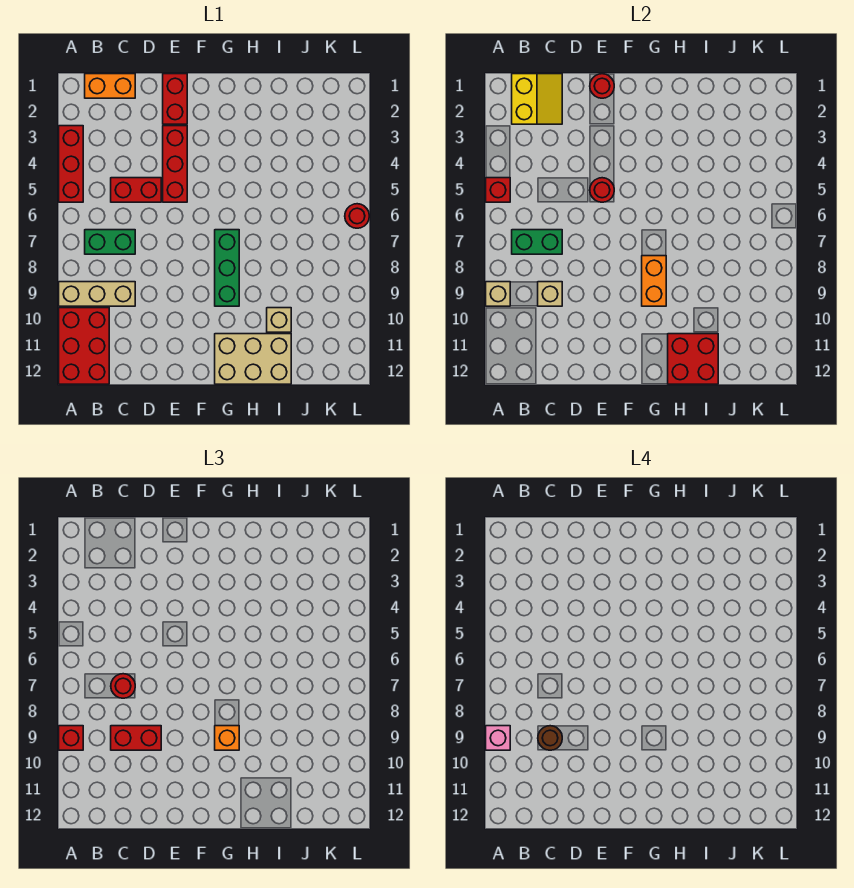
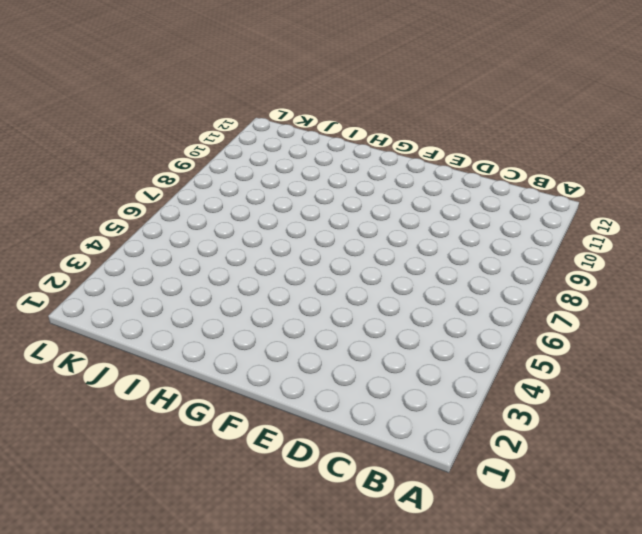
none -> red 1x3 brick [59,126,83,202]
none -> tan 1x3 brick [59,282,135,306]
none -> red 2x3 brick [59,308,109,384]

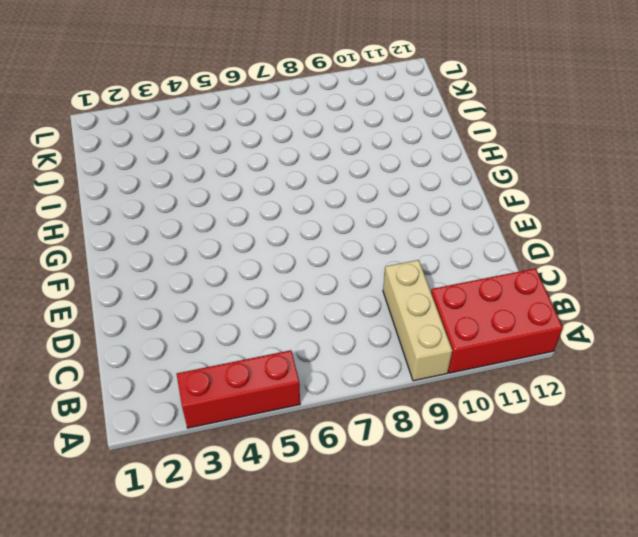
none -> orange 1x2 brick [85,74,135,98]
none -> green 1x2 brick [85,230,135,254]
none -> red 1x2 brick [111,178,161,202]

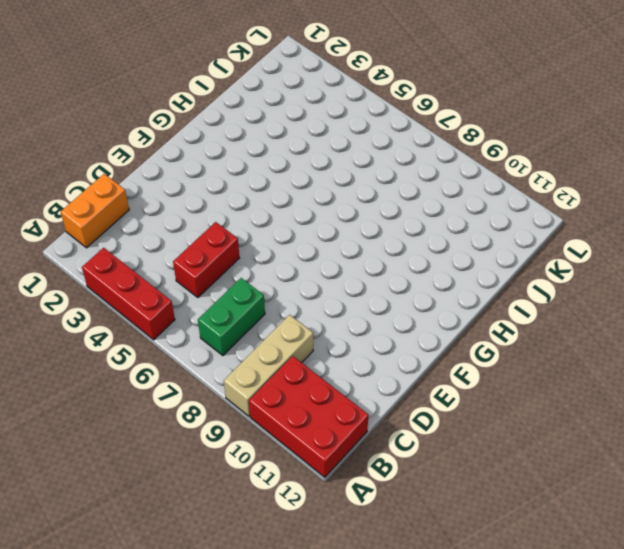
none -> red 1x2 brick [163,74,187,124]
none -> red 1x3 brick [163,126,187,202]
none -> green 1x3 brick [215,230,239,306]

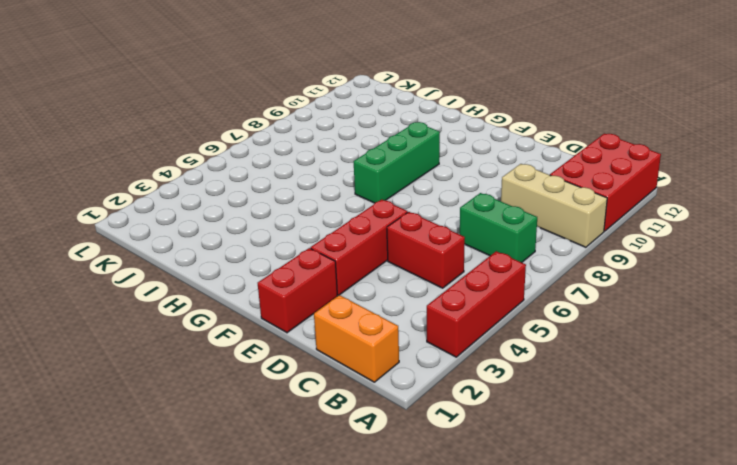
none -> tan 2x3 brick [215,334,291,384]
none -> tan 1x1 brick [267,308,291,332]
none -> red 1x1 round brick [345,204,369,228]

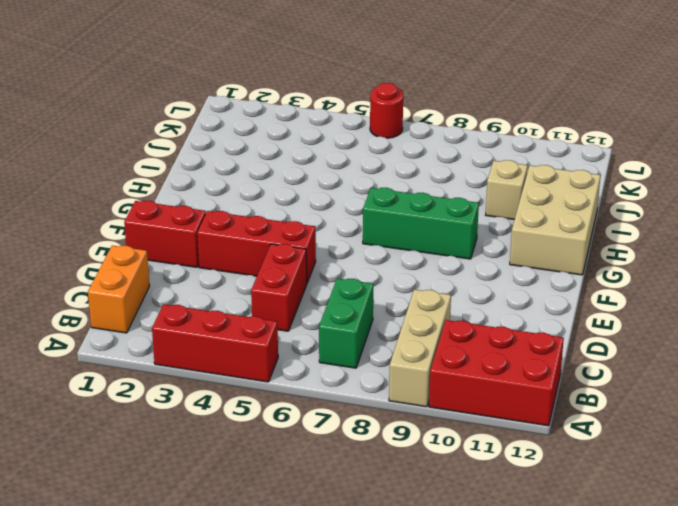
none -> red 1x1 brick [486,178,510,202]
none -> tan 1x1 brick [486,282,510,306]
none -> yellow 2x2 slope [512,74,562,124]

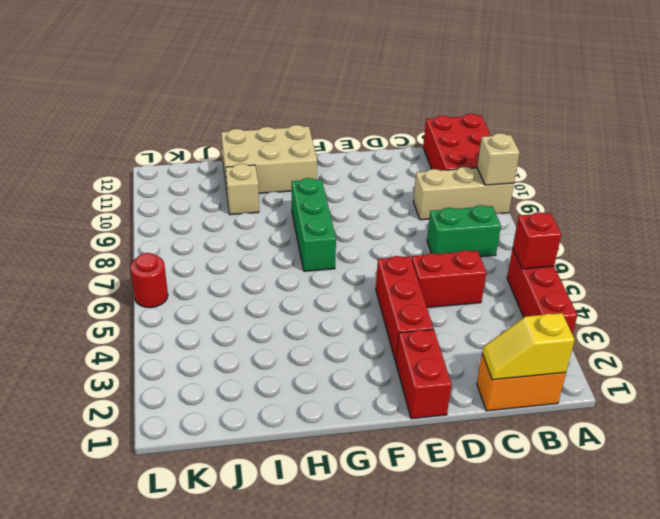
yellow 1x2 slope [482,313,575,380] -> yellow 2x2 slope [512,74,562,124]
none -> green 1x2 brick [512,230,562,254]
none -> tan 1x1 brick [538,282,562,306]
none -> red 1x1 round brick [590,74,614,98]

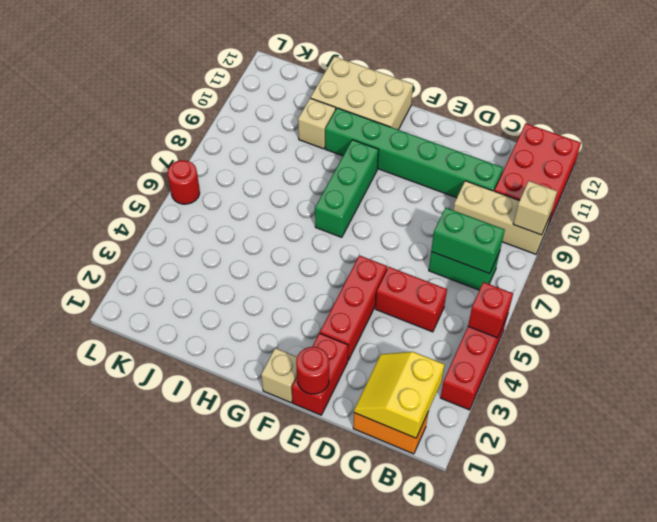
green 1x6 brick [325,108,503,198] -> none
tan 1x1 brick [261,348,297,403] -> tan 1x1 brick moved to [538,282,562,306]
none -> red 1x1 round brick [590,178,614,202]
none -> orange 1x2 brick [642,256,666,306]
none -> red 2x2 brick [668,334,718,384]

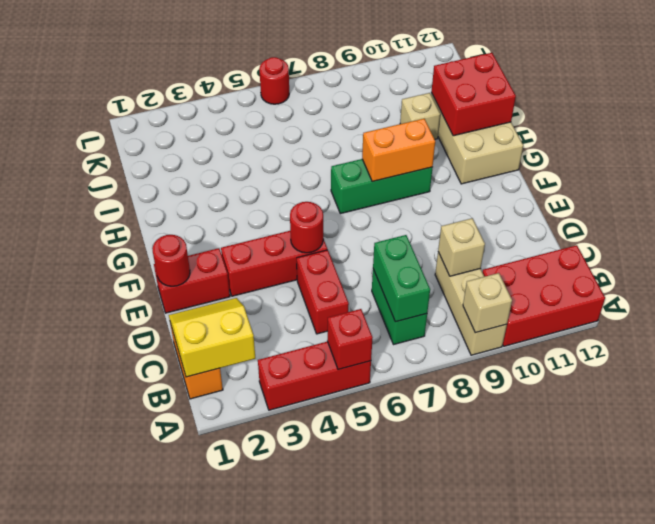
none -> red 1x1 brick [59,726,83,750]
none -> red 1x1 round brick [111,674,135,698]
none -> red 1x2 brick [111,726,161,750]

